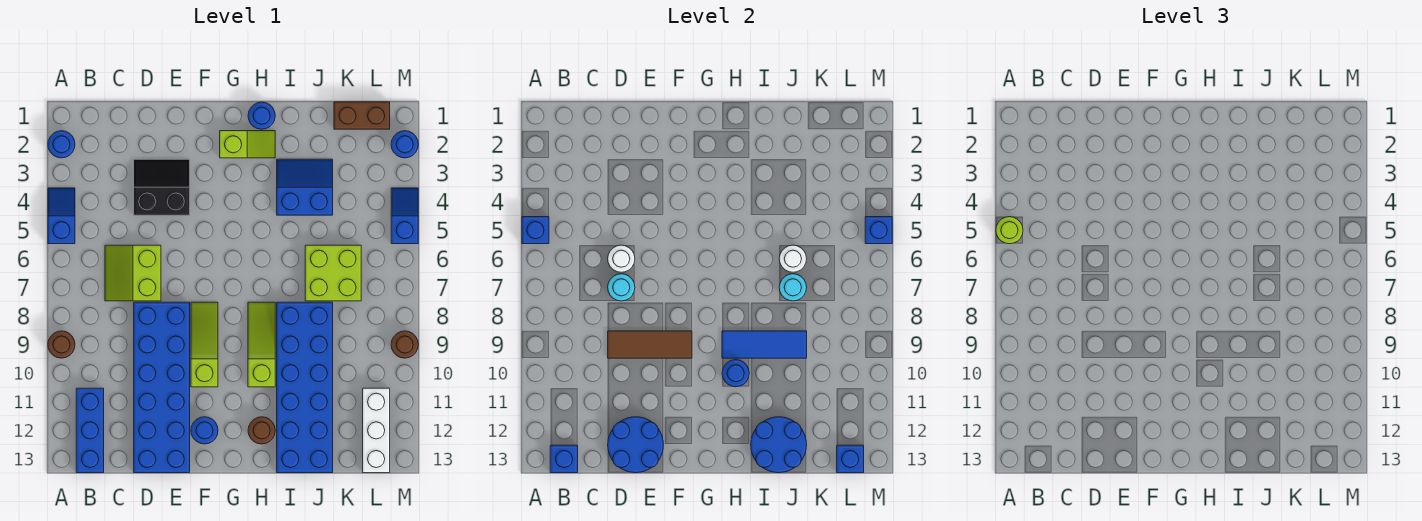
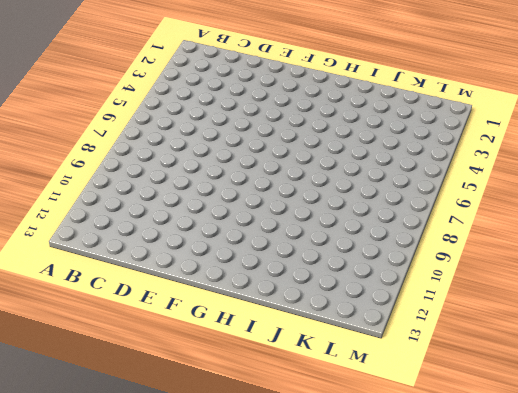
none -> blue 1x1 round brick [48,131,75,158]
none -> blue 1x2 slope [48,188,75,244]
none -> brown 1x1 round brick [48,331,75,358]
none -> blue 1x3 brick [76,388,104,473]

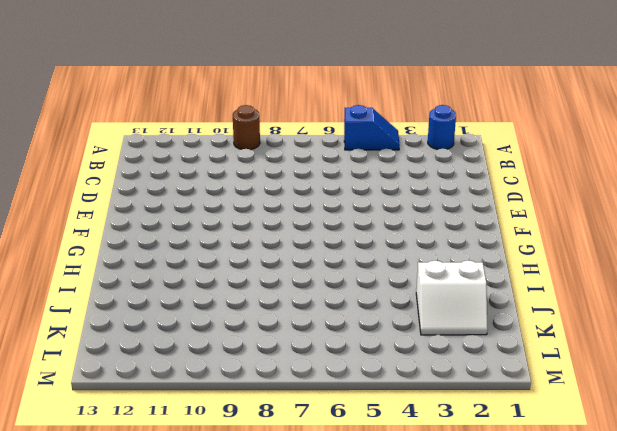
white 2x2 slope [416,260,487,335] -> blue 2x2 slope [277,159,333,215]
none -> blue 1x3 brick [76,388,104,473]
none -> lime 2x2 slope [105,245,161,301]
none -> black 2x2 slope [134,159,190,215]
none -> blue 2x6 brick [134,302,190,473]

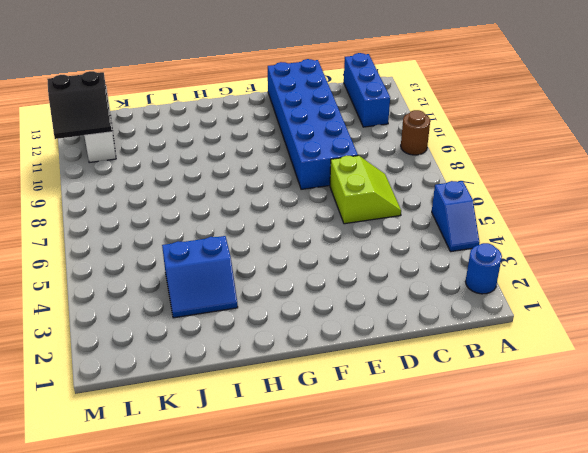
black 2x2 slope [47,71,112,139] -> black 2x2 slope moved to [134,159,190,215]
none -> lime 1x3 slope [191,302,218,387]
none -> blue 1x1 round brick [191,417,218,444]
none -> lime 1x2 slope [220,131,275,158]
none -> blue 1x1 round brick [248,102,275,129]

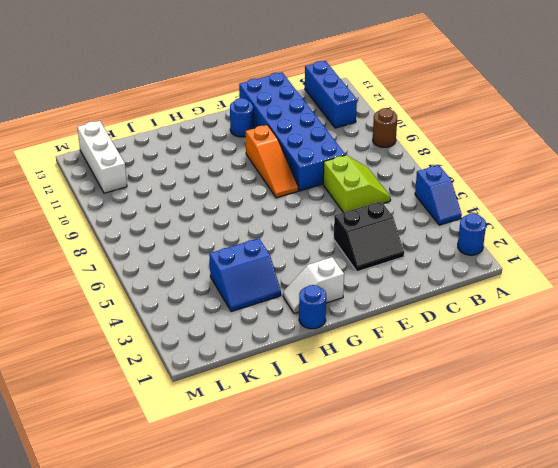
orange 1x3 slope [246,125,298,198] -> lime 1x3 slope [191,302,218,387]
white 1x2 slope [283,257,344,313] -> lime 1x2 slope [220,131,275,158]
none -> lime 1x3 slope [248,302,275,387]
none -> brown 1x1 round brick [248,417,275,444]
none -> blue 2x6 brick [277,302,333,473]
none -> lime 2x2 brick [305,245,361,301]

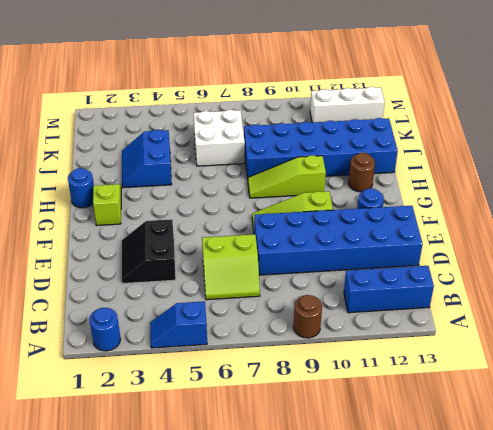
white 2x2 brick [193,110,245,166] -> lime 2x2 brick [305,245,361,301]
none -> brown 1x2 brick [334,102,390,129]
none -> blue 1x1 round brick [391,131,418,158]
none -> blue 1x2 slope [391,188,418,244]
none -> brown 1x1 round brick [391,331,418,358]

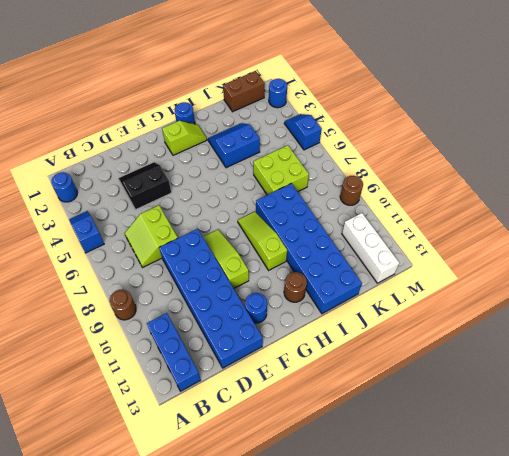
none -> blue 1x1 brick [522,217,549,244]
none -> blue 1x1 brick [550,445,578,473]
none -> white 1x1 round brick [608,245,635,272]
none -> cyan 1x1 round brick [608,274,635,301]

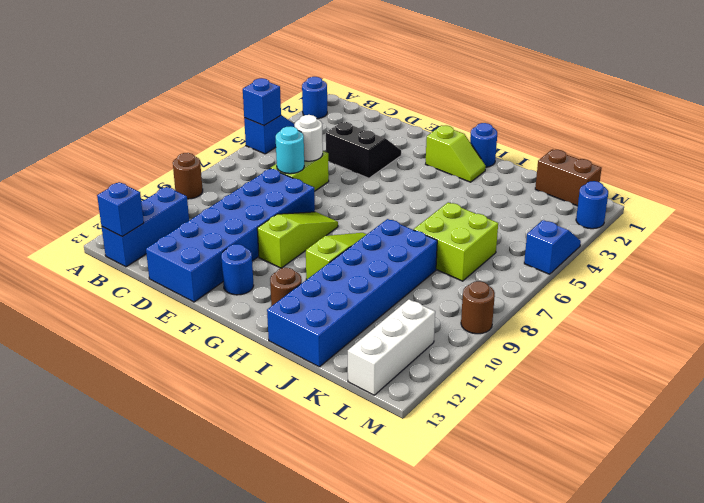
none -> blue 2x2 slope [277,159,333,215]
none -> brown 1x3 tile [608,331,692,358]
none -> blue 2x2 round brick [608,417,664,473]
none -> blue 1x3 tile [722,331,807,358]

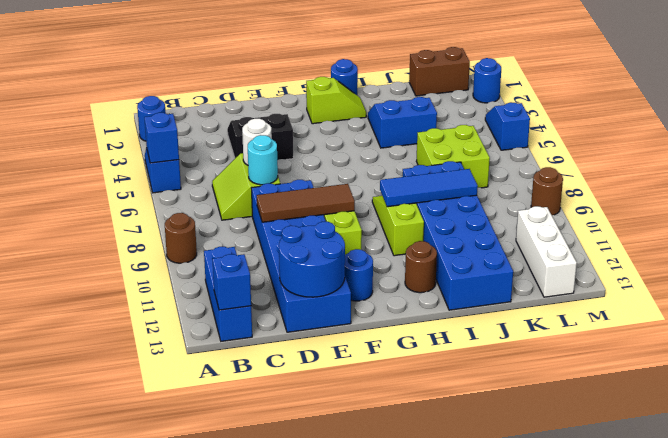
none -> blue 1x1 round brick [722,360,749,387]
none -> blue 2x2 round brick [751,417,807,473]
none -> white 1x1 round brick [779,245,807,272]
none -> cyan 1x1 round brick [779,274,807,301]

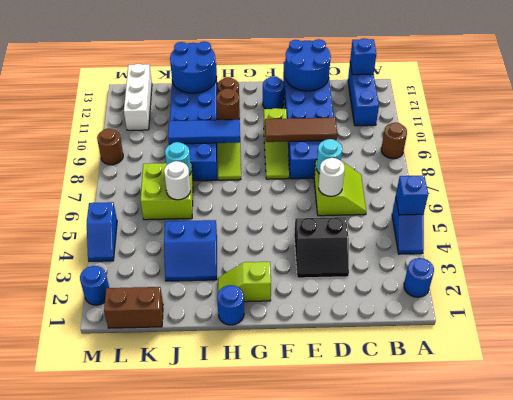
brown 1x1 round brick [216,88,240,120] -> blue 1x1 round brick [722,360,749,387]
none -> blue 1x1 brick [837,445,864,473]
none -> blue 1x1 brick [865,217,892,244]
none -> lime 1x1 round brick [996,217,1023,244]

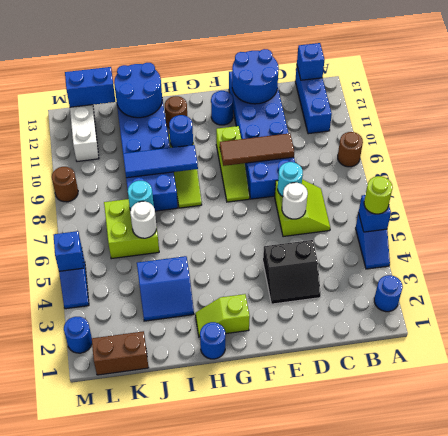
blue 1x2 brick [65,67,115,107] -> blue 1x1 brick [837,445,864,473]

